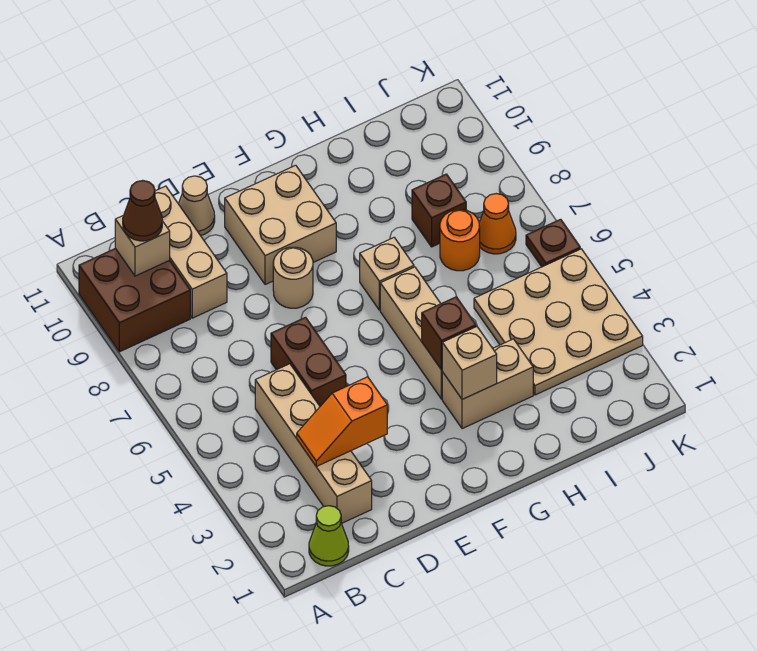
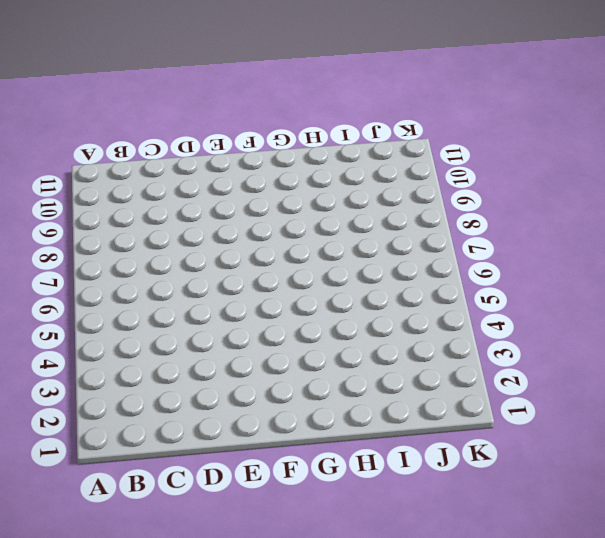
none -> brown 2x2 brick [79,248,190,352]
none -> lime 1x1 cone [309,506,349,566]
none -> tan 1x4 brick [255,364,372,523]

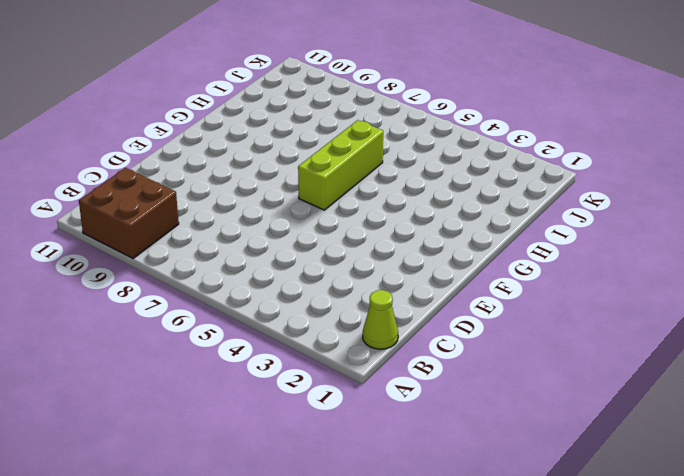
lime 1x3 brick [298,120,383,210] -> tan 1x3 brick [380,267,443,399]
none -> tan 1x4 brick [255,364,372,523]
none -> tan 1x3 brick [155,186,227,318]
none -> brown 1x2 brick [271,317,346,406]

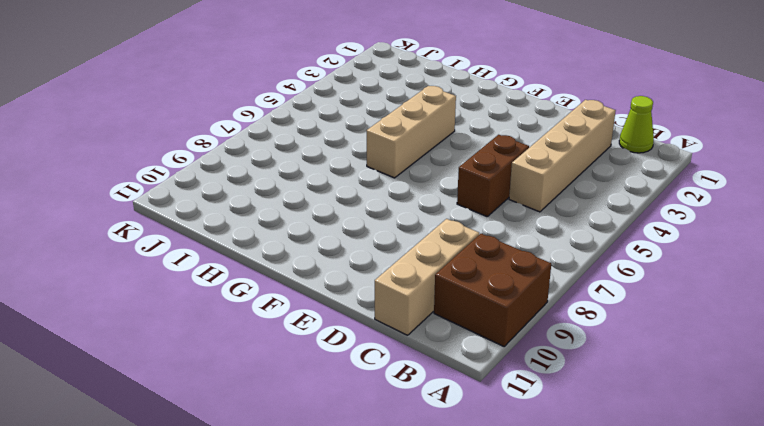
none -> tan 1x1 cone [179,176,215,236]
none -> tan 1x1 round brick [273,247,313,308]
none -> tan 2x2 brick [225,165,336,285]

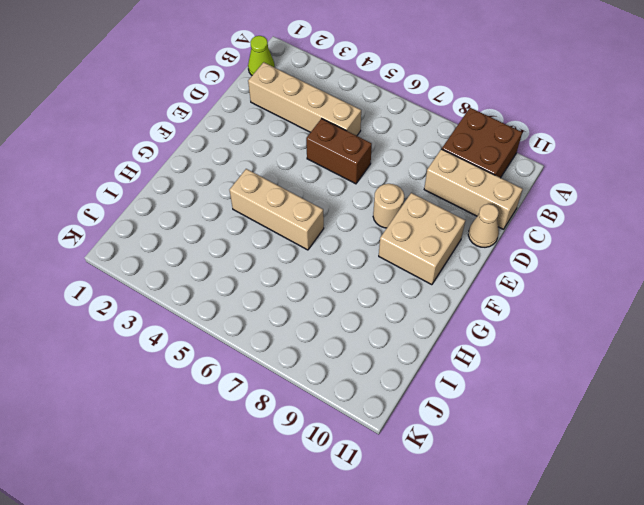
none -> tan 1x2 brick [442,339,533,429]
none -> tan 1x1 brick [360,238,414,310]
none -> tan 3x3 plate [474,249,643,395]

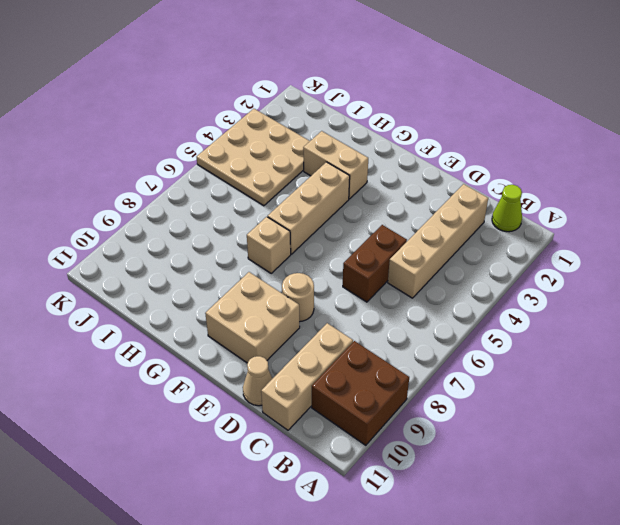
none -> orange 1x1 round brick [440,210,480,271]
none -> brown 1x1 brick [412,174,466,247]
none -> orange 1x1 cone [479,194,516,254]

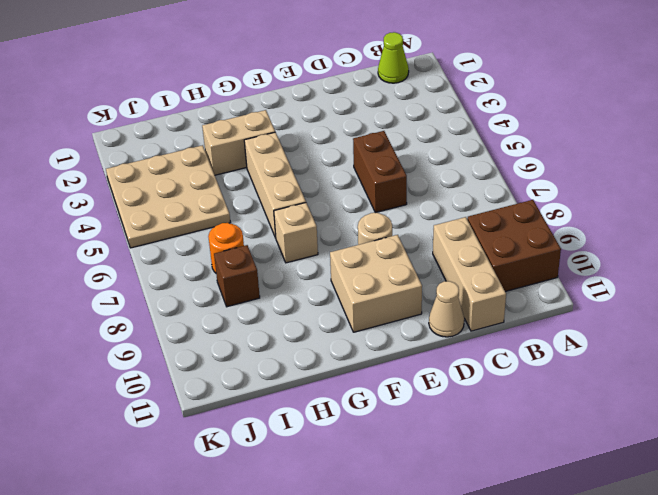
none -> tan 1x4 brick [255,364,372,523]
none -> orange 1x1 cone [479,194,516,254]
none -> brown 1x1 plate [526,219,580,267]

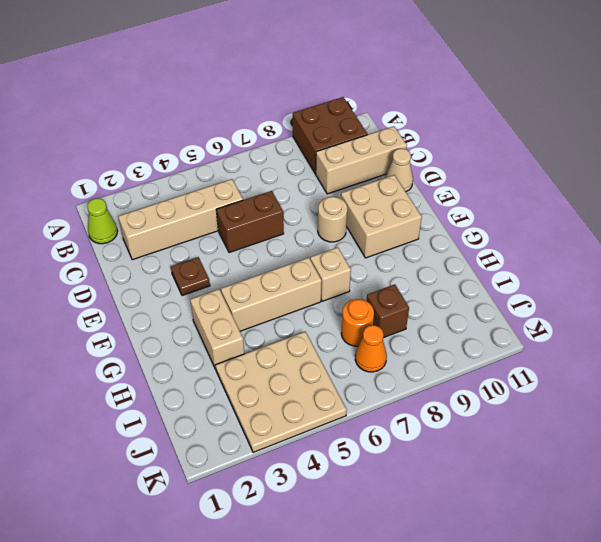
brown 1x1 plate [171,257,210,296] -> brown 1x1 plate moved to [526,219,580,267]
none -> tan 1x1 brick [115,215,170,276]
none -> orange 1x2 slope [297,377,387,467]
none -> tan 1x1 brick [442,327,497,399]

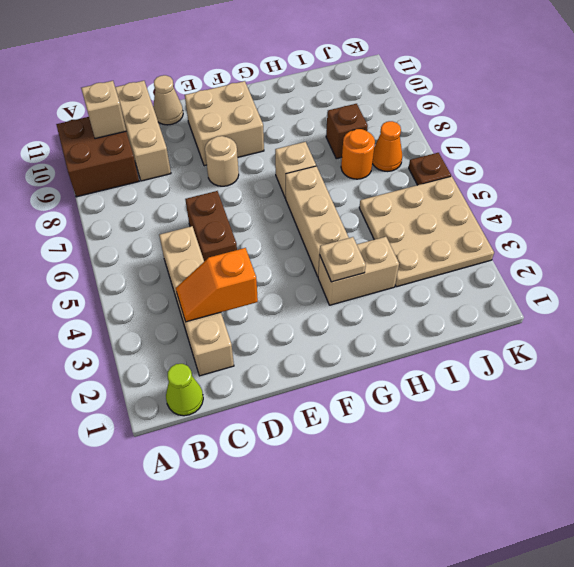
tan 1x1 plate [320,237,366,282] -> tan 1x1 brick [442,327,497,399]
none -> brown 1x1 brick [422,297,476,370]
none -> brown 1x1 cone [123,180,162,241]

